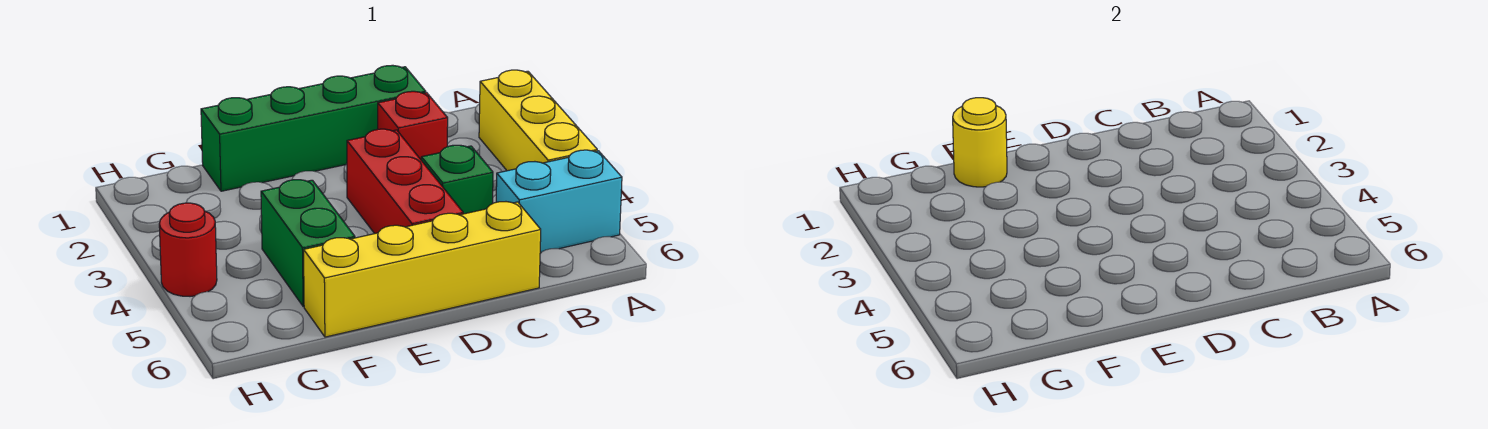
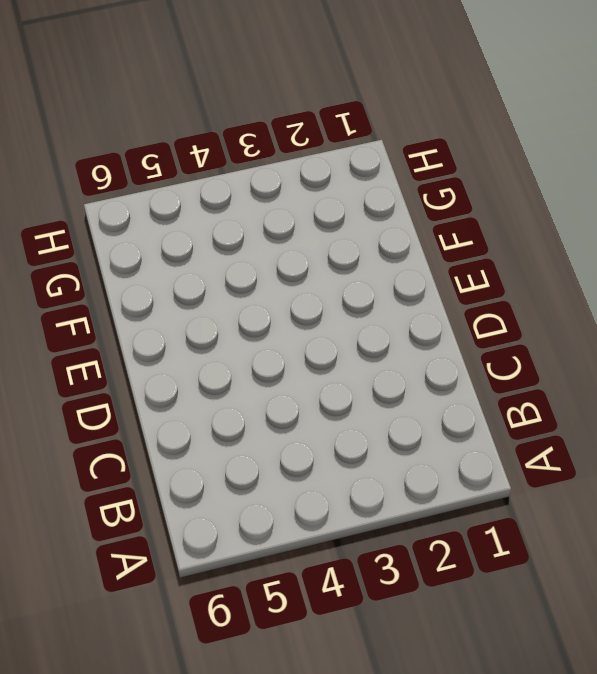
none -> yellow 1x3 brick [479,70,597,171]
none -> cyan 1x2 brick [496,150,622,253]

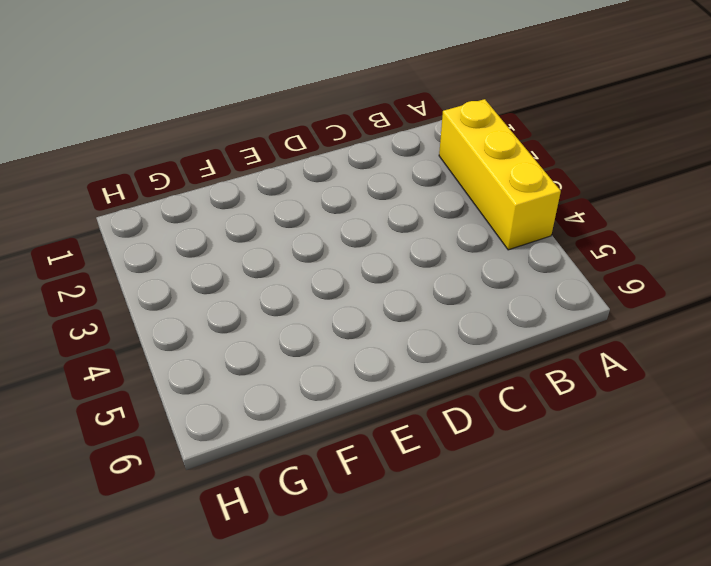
none -> cyan 1x2 brick [496,150,622,253]
none -> green 1x4 brick [201,65,426,191]

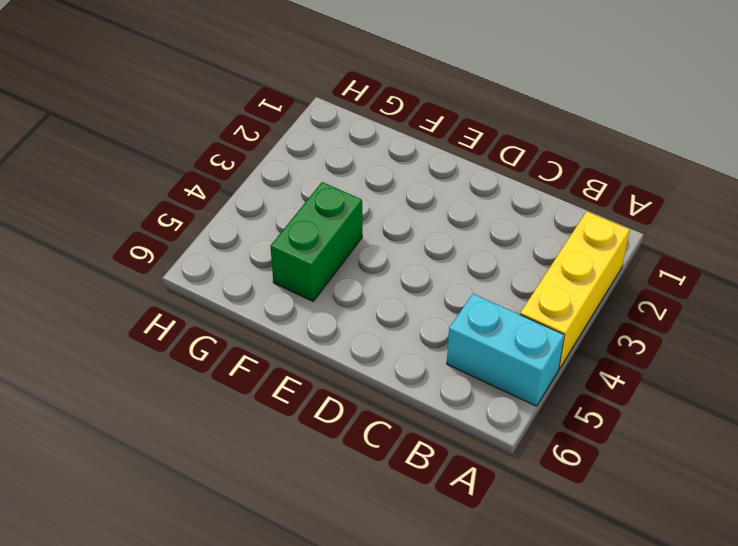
none -> green 1x4 brick [201,65,426,191]
none -> red 1x1 brick [378,91,448,159]

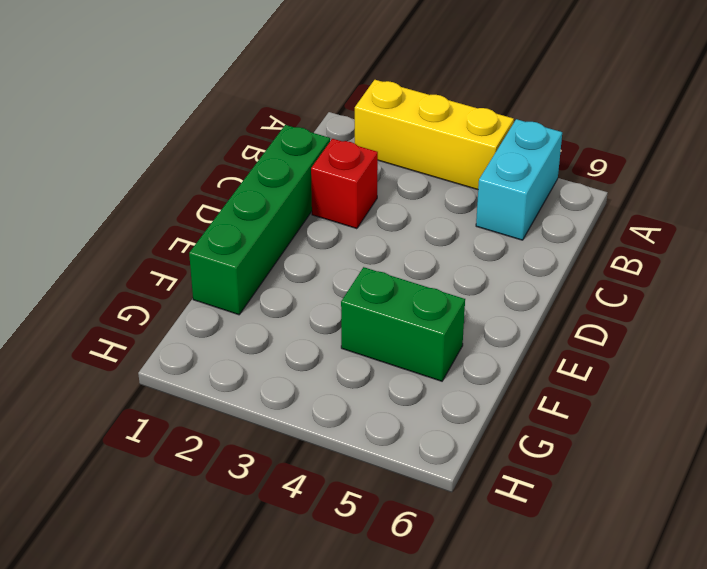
none -> green 1x1 brick [421,145,493,214]
none -> yellow 1x4 brick [304,202,541,337]

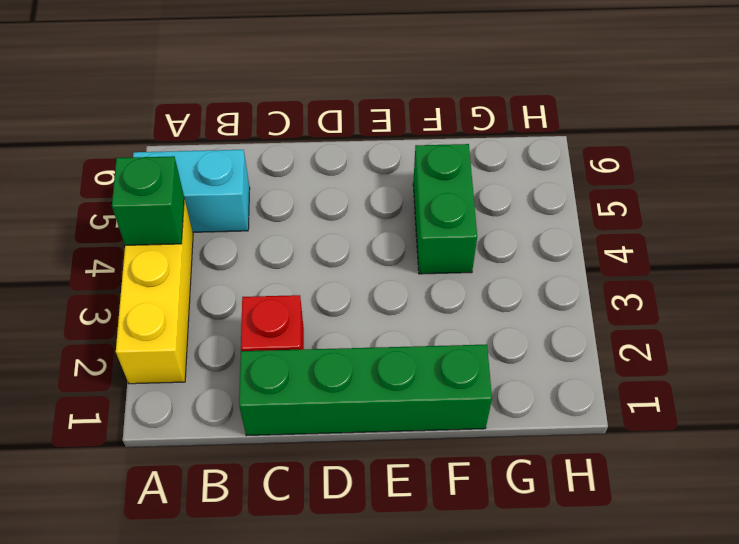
green 1x1 brick [112,156,184,245] -> green 1x1 brick moved to [421,145,493,214]
none -> yellow 1x4 brick [304,202,541,337]
none -> red 1x3 brick [347,129,463,234]

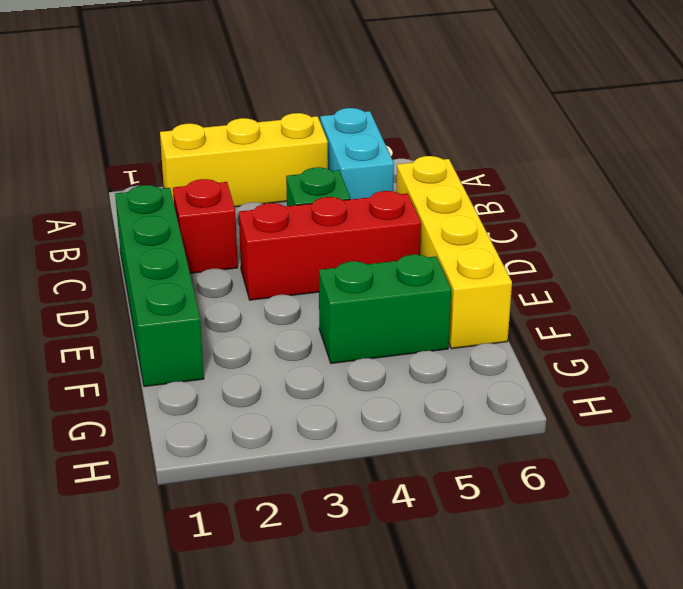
none -> red 1x1 round brick [159,203,217,296]
none -> yellow 1x1 round brick [953,98,1007,187]

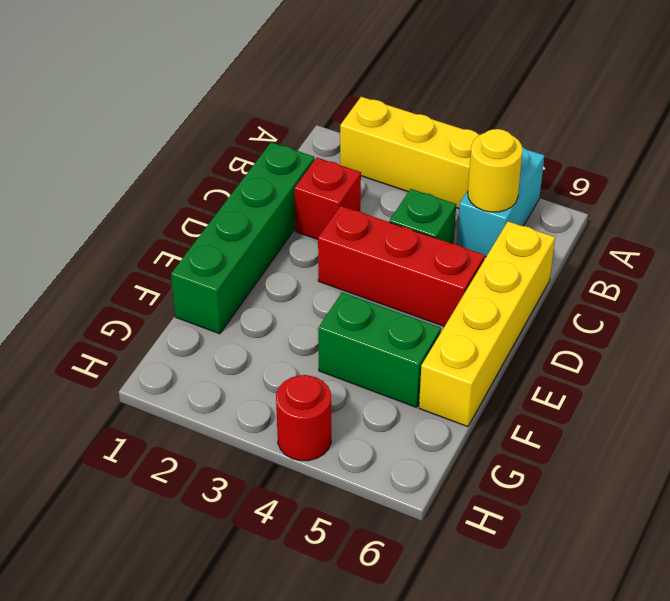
yellow 1x1 round brick [468,129,523,212] -> yellow 1x1 round brick moved to [953,98,1007,187]

